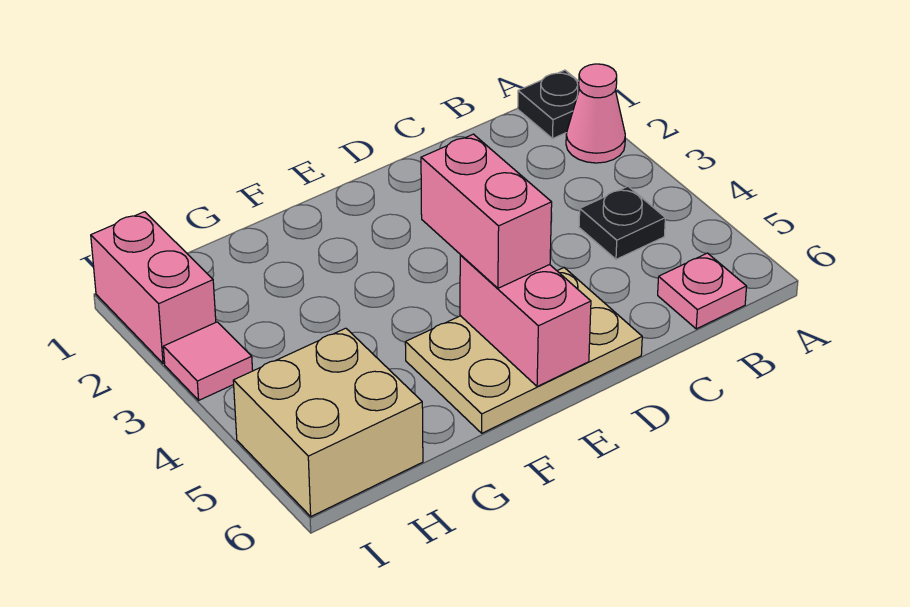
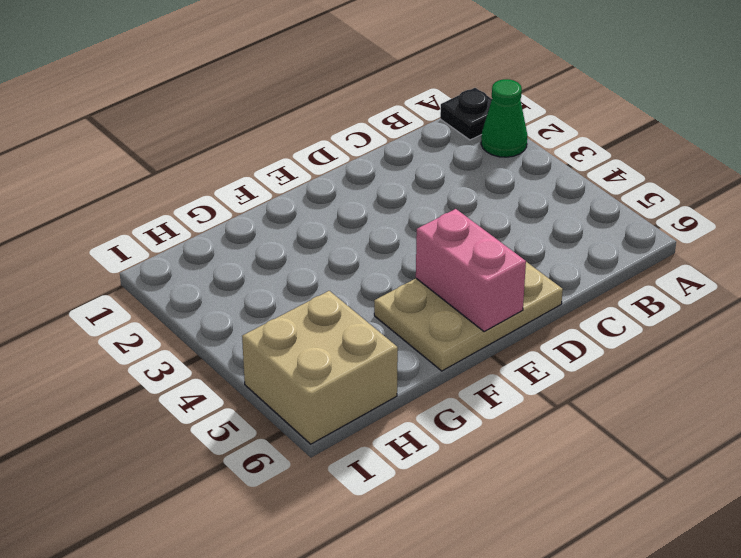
green 1x1 cone [481,79,527,157] -> pink 1x1 cone [566,64,625,163]
none -> black 1x1 plate [579,187,665,259]
none -> pink 1x1 plate [658,253,747,329]

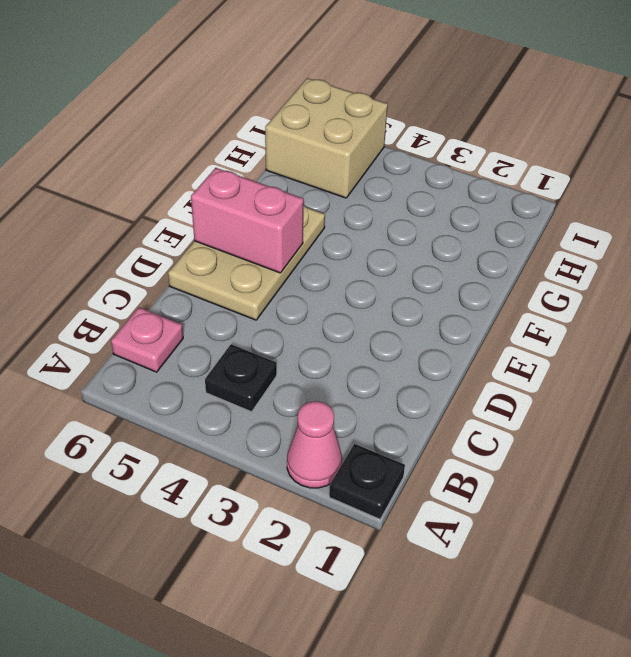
none -> pink 1x2 brick [91,212,216,364]
none -> pink 1x1 tile [163,322,253,400]

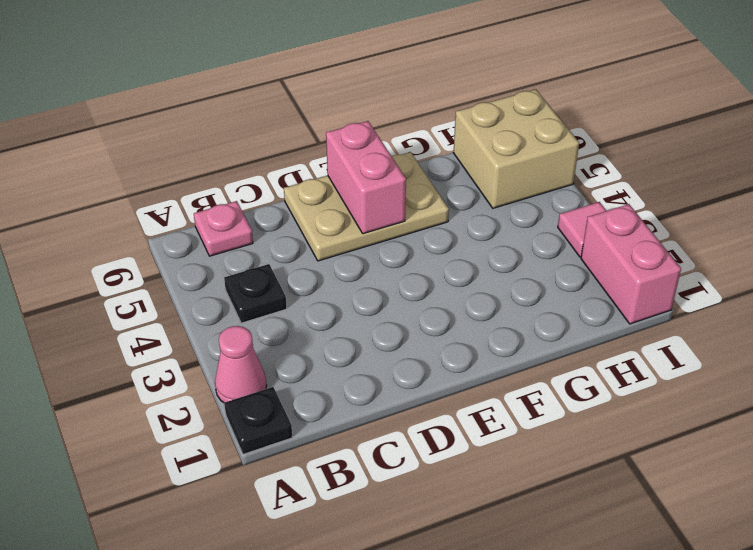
none -> pink 1x2 brick [421,134,552,288]

